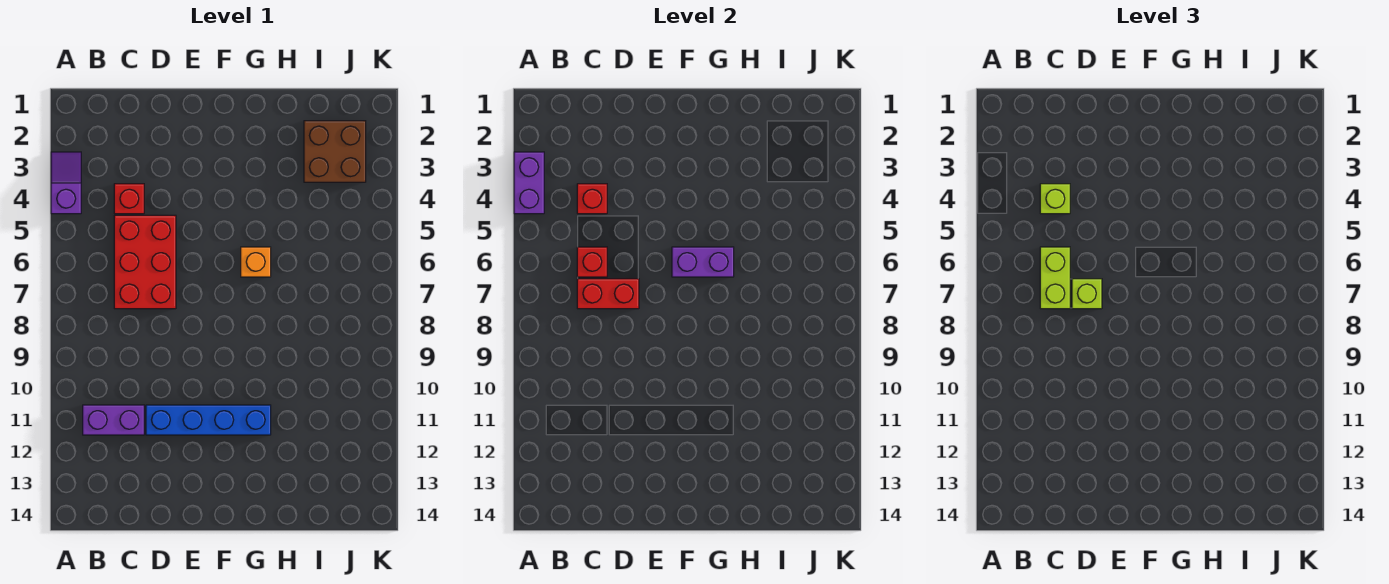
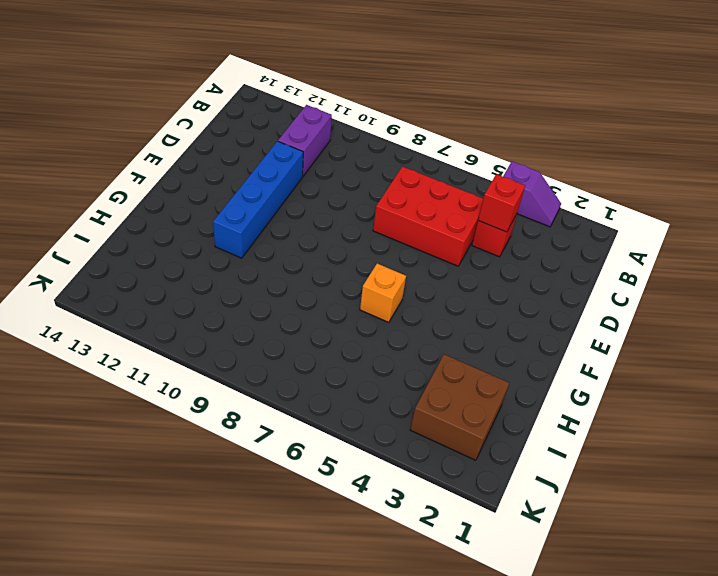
none -> purple 1x2 brick [514,152,544,214]
none -> red 1x1 brick [577,247,607,277]
none -> red 1x2 brick [577,279,639,309]

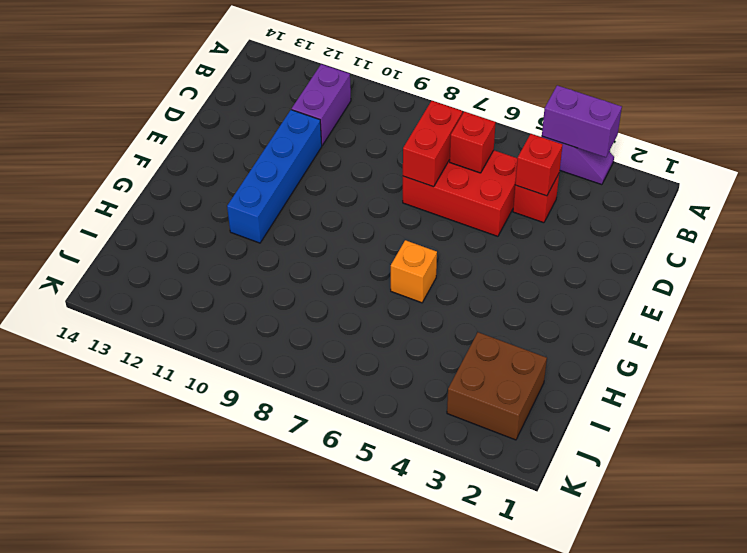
none -> purple 1x2 brick [672,247,734,277]
none -> lime 1x1 brick [1040,184,1070,214]
none -> lime 1x2 brick [1040,247,1070,309]

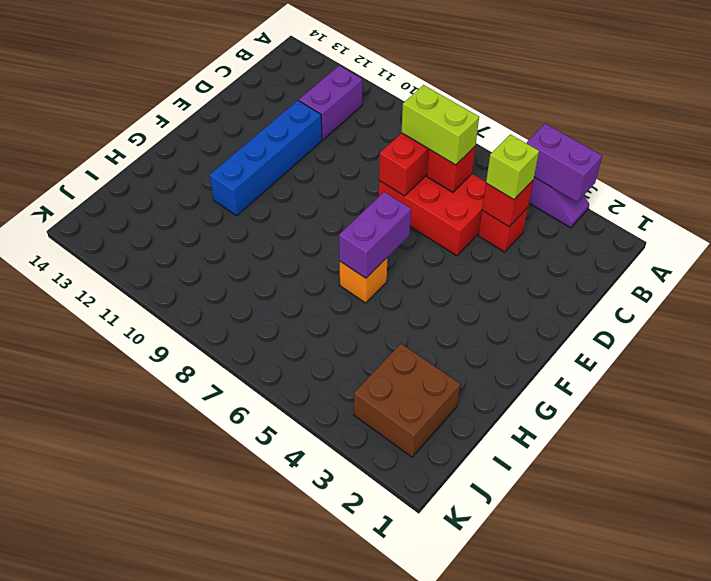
none -> lime 1x1 brick [1072,279,1102,309]

